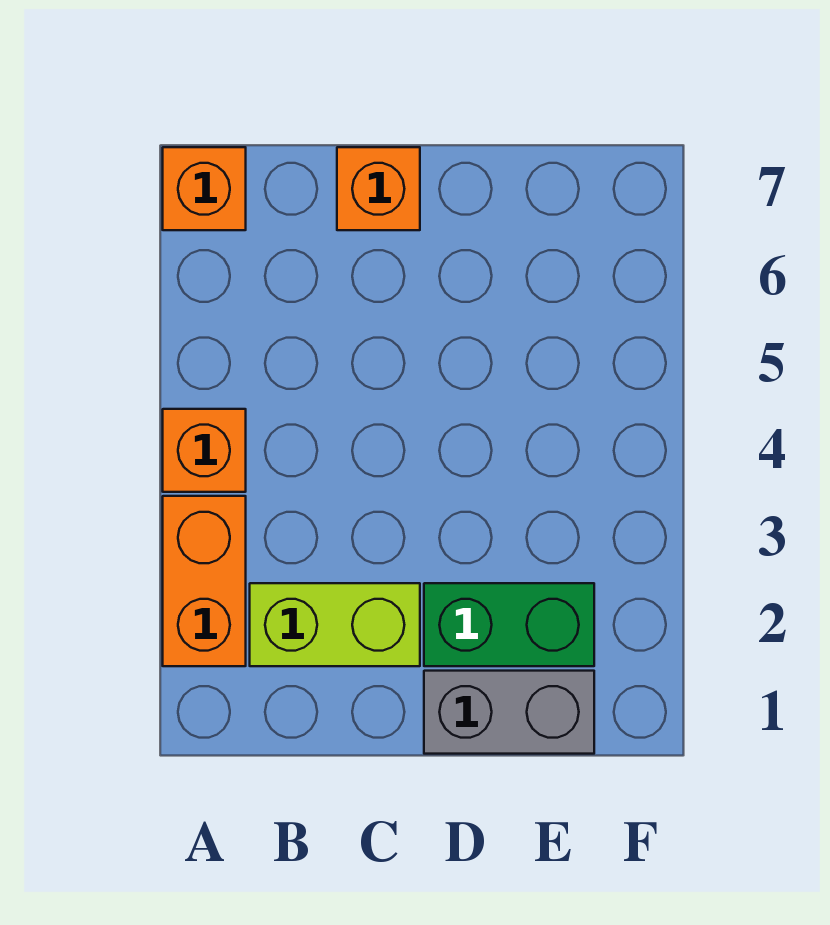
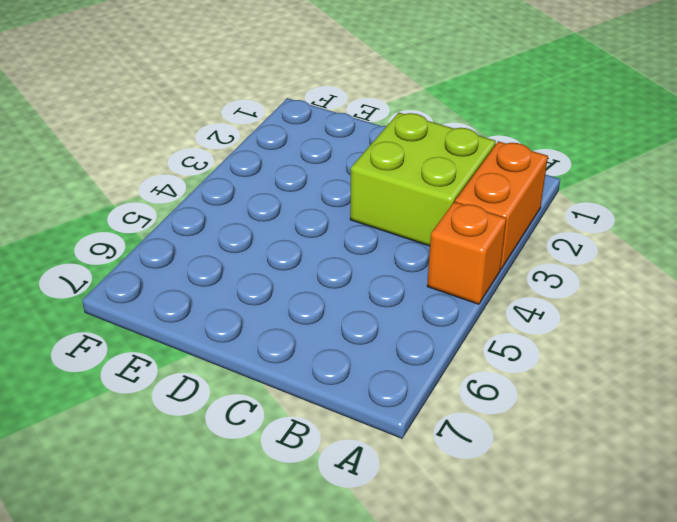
lime 2x2 brick [350,113,496,246] -> lime 1x2 brick [250,583,420,666]
none -> orange 1x1 brick [163,147,246,230]
none -> orange 1x1 brick [337,147,420,230]

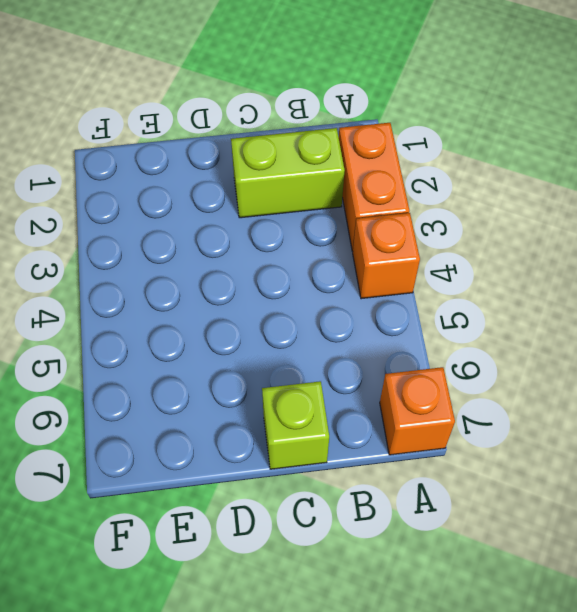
lime 1x1 brick [262,381,329,469] -> orange 1x1 brick [337,147,420,230]
none -> grey 1x2 brick [424,671,594,754]
none -> green 1x2 brick [424,583,594,666]

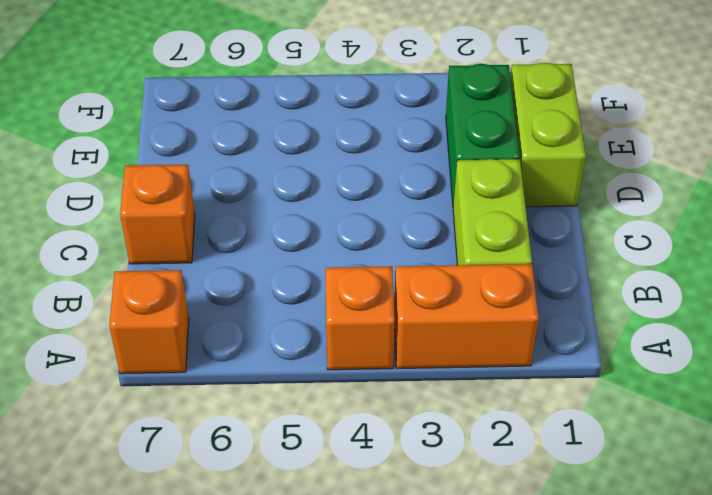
lime 1x2 brick [510,63,586,207] -> grey 1x2 brick [424,671,594,754]

